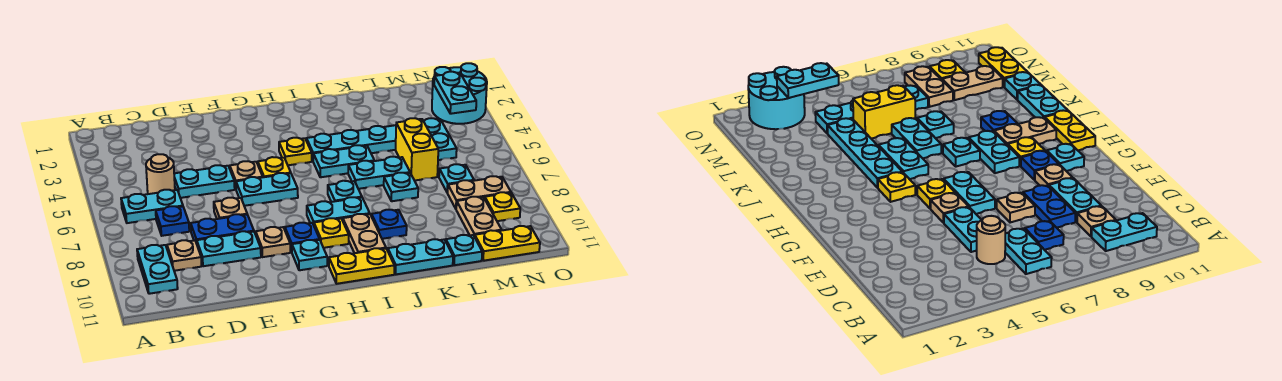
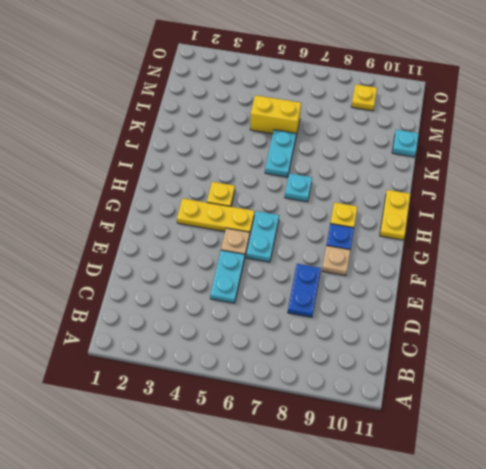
yellow 1x3 plate [177,198,255,234] -> yellow 1x1 plate [258,157,291,177]
none -> cyan 1x2 plate [121,190,183,223]
none -> cyan 1x2 plate [137,245,178,294]
none -> tan 1x1 round brick [146,154,175,194]
none -> blue 1x1 plate [156,206,189,236]

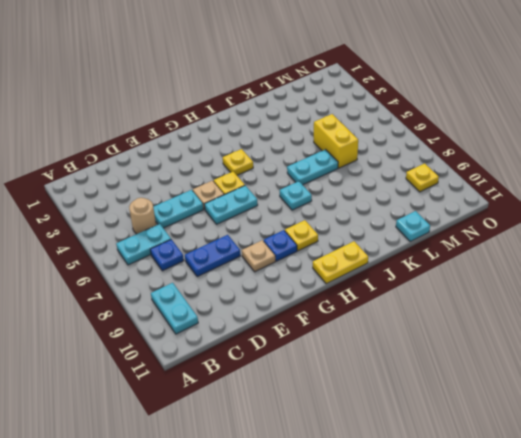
none -> tan 1x1 plate [167,240,202,271]
none -> cyan 1x2 plate [197,231,261,266]
none -> tan 1x1 plate [214,198,247,219]
none -> cyan 1x1 plate [292,240,327,270]

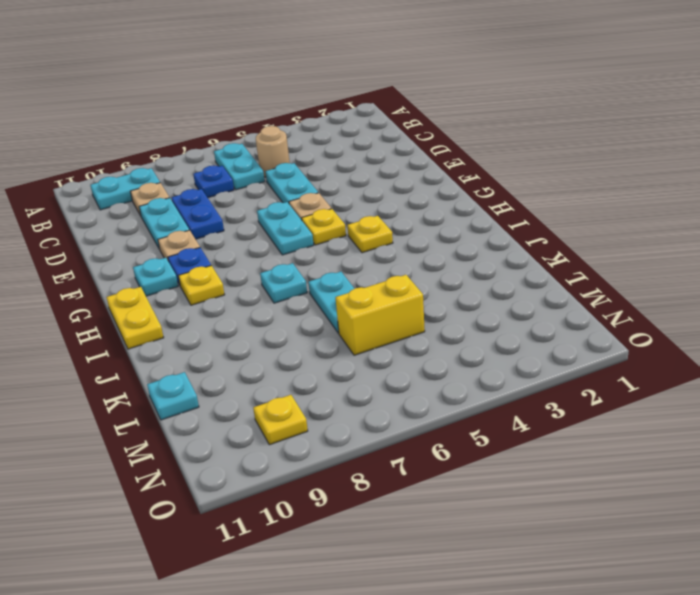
none -> tan 1x1 plate [214,198,247,219]
none -> cyan 1x2 plate [307,197,370,225]
none -> cyan 1x4 plate [306,125,396,160]
none -> cyan 1x2 plate [313,145,374,177]

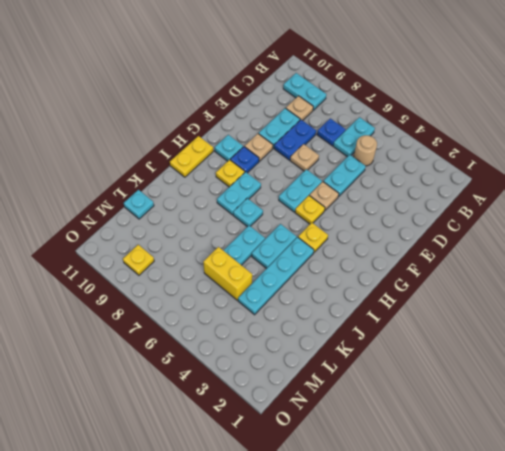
none -> tan 1x2 plate [343,214,386,253]
none -> blue 1x1 plate [371,210,407,239]
none -> cyan 1x2 plate [388,239,453,274]
none -> cyan 1x1 plate [384,173,418,201]

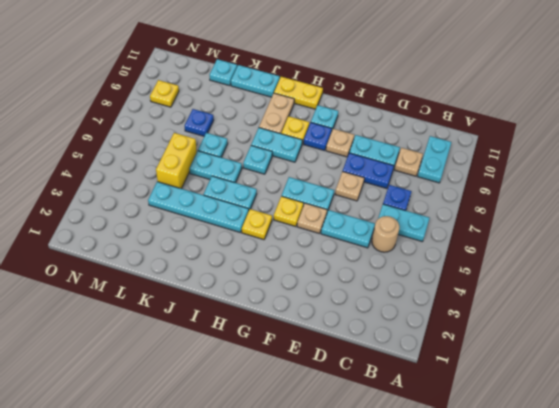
blue 1x1 plate [185,109,214,136] -> blue 1x1 plate moved to [371,210,407,239]
none -> cyan 1x2 plate [424,118,457,160]
none -> cyan 1x1 plate [439,164,474,193]
none -> tan 1x2 plate [448,176,511,209]
none -> tan 1x2 plate [456,197,502,237]

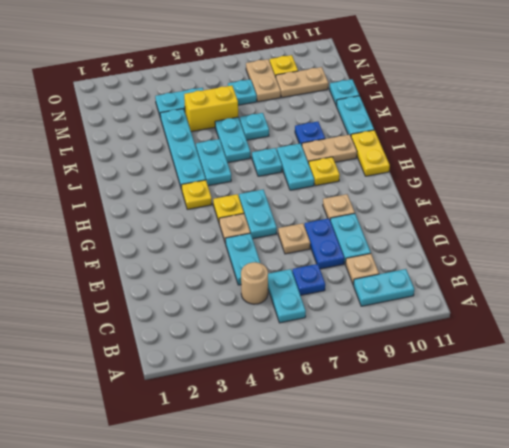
none -> blue 1x1 plate [285,223,320,252]
none -> cyan 1x1 plate [292,240,327,270]
none -> yellow 1x2 plate [475,226,540,261]
none -> cyan 2x2 round brick [432,63,487,124]

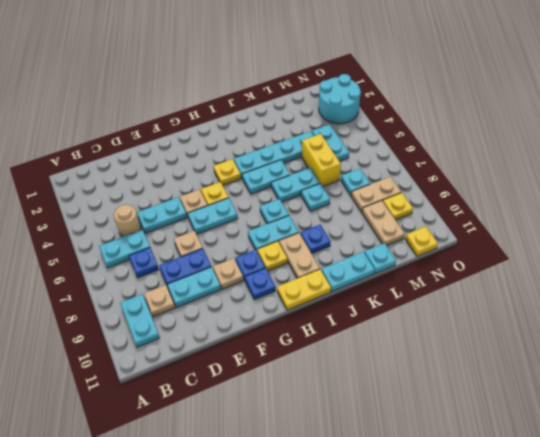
blue 1x1 plate [245,268,276,299] -> cyan 1x1 plate [292,240,327,270]
yellow 1x1 plate [405,226,438,256] -> yellow 1x2 plate [475,226,540,261]
none -> cyan 1x2 plate [434,72,476,114]

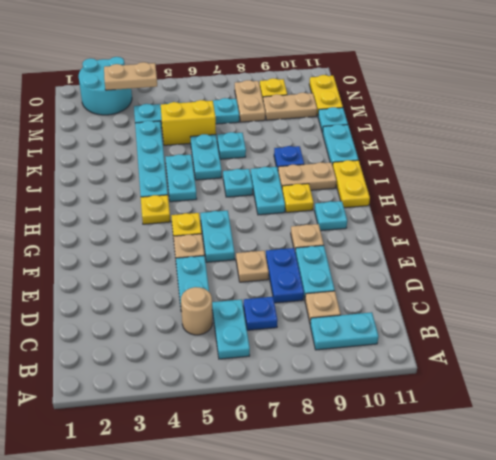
tan 1x2 plate [104,62,157,90] -> cyan 1x2 plate [434,72,476,114]
none -> blue 1x1 plate [285,223,320,252]

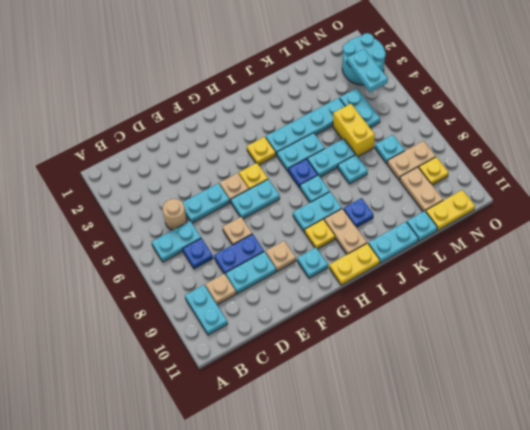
blue 1x1 plate [289,159,318,188] -> blue 1x1 plate moved to [285,223,320,252]

